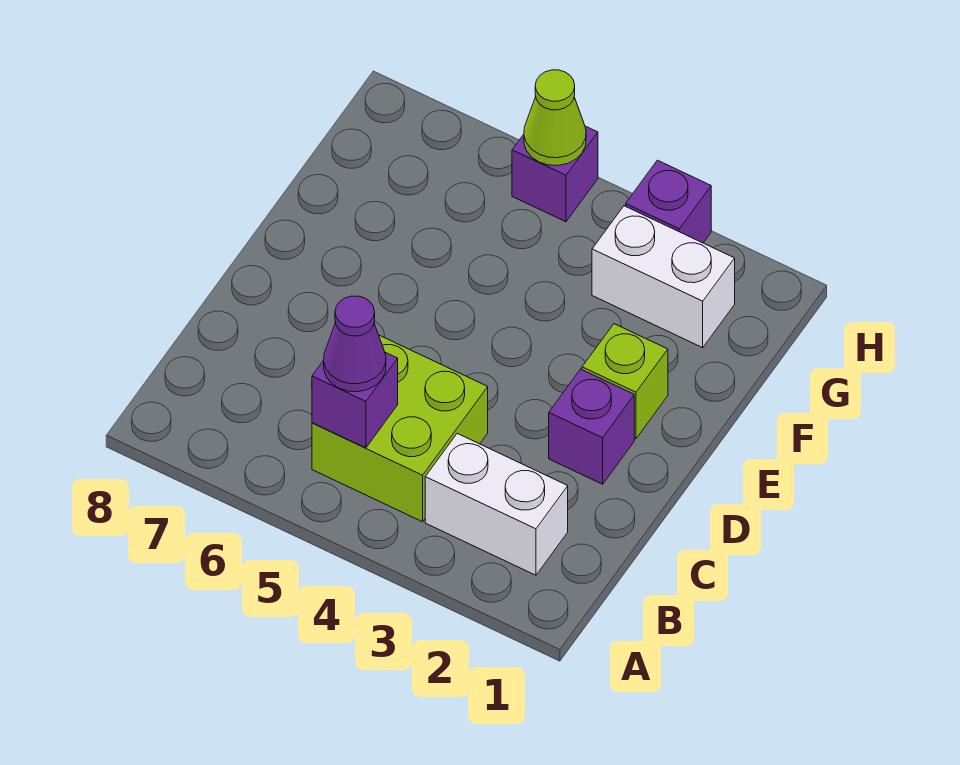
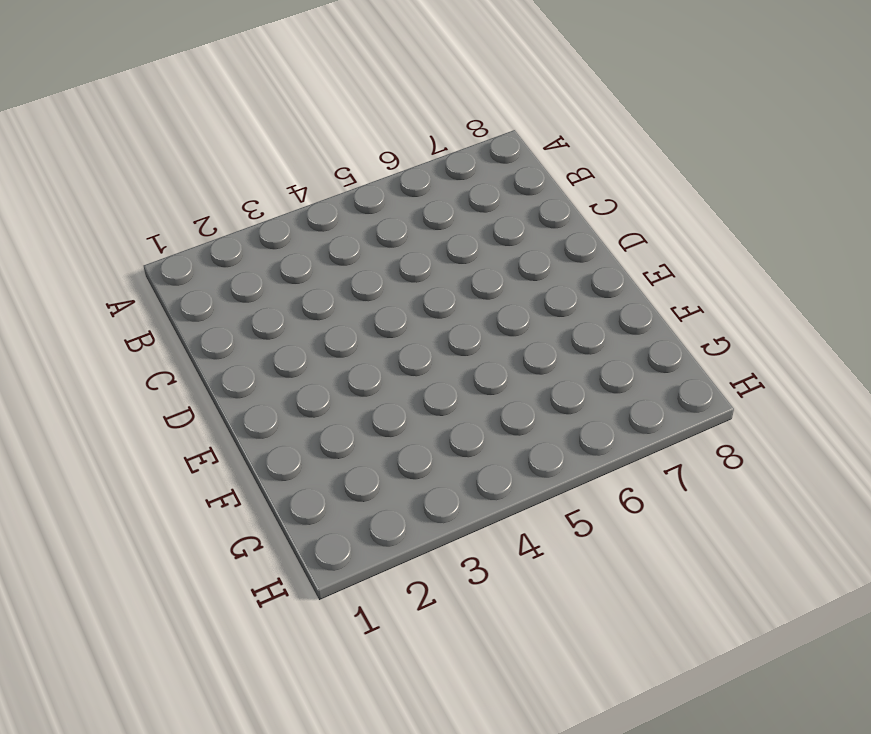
none -> white 1x2 brick [425,433,568,575]
none -> lime 2x2 brick [312,335,488,522]

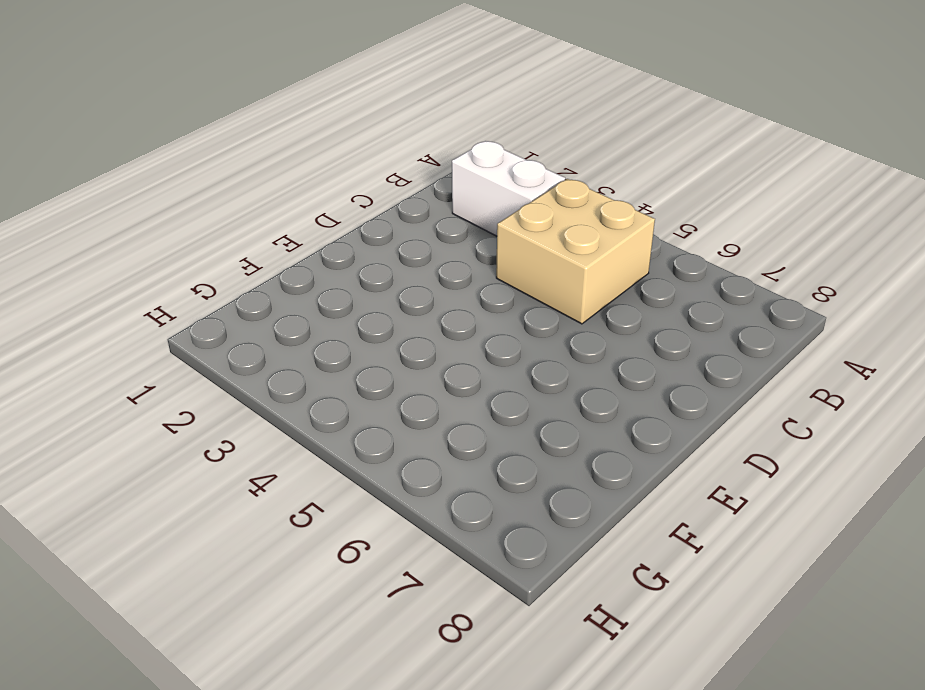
tan 2x2 brick [496,179,655,324] -> lime 2x2 brick [312,335,488,522]
none -> purple 1x1 brick [549,369,634,484]
none -> lime 1x1 brick [582,324,668,439]

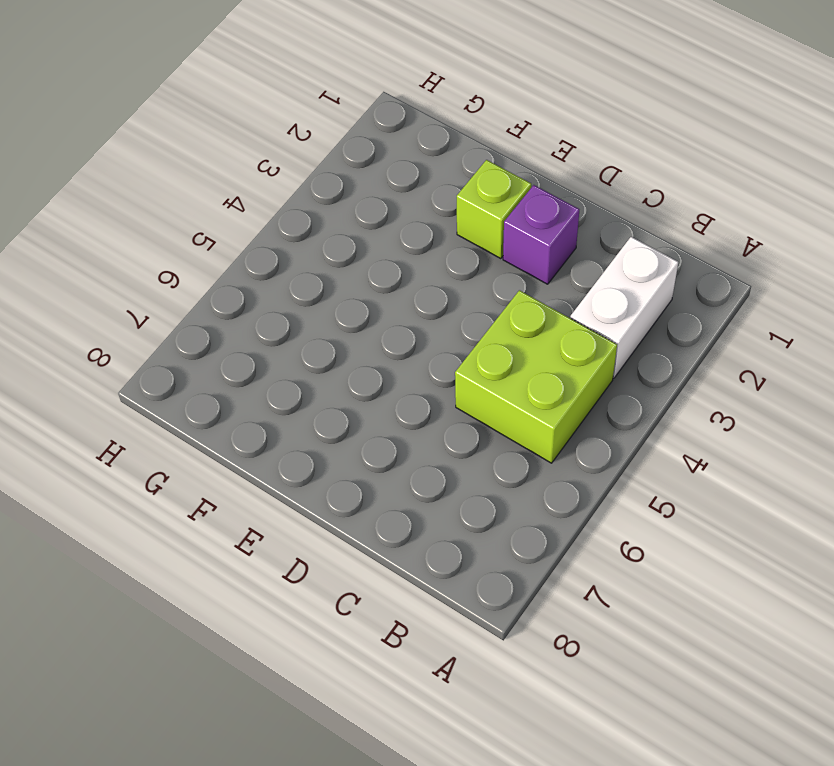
none -> white 1x2 brick [592,206,735,348]
none -> purple 1x1 brick [626,160,711,243]

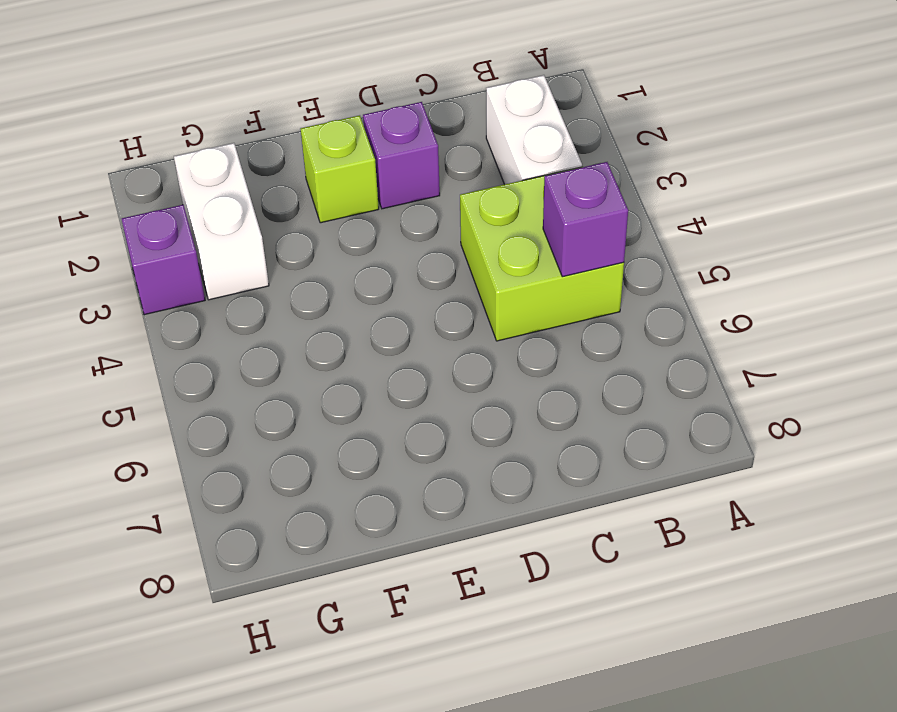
none -> purple 1x1 brick [512,126,598,222]
none -> lime 1x1 cone [524,70,586,166]

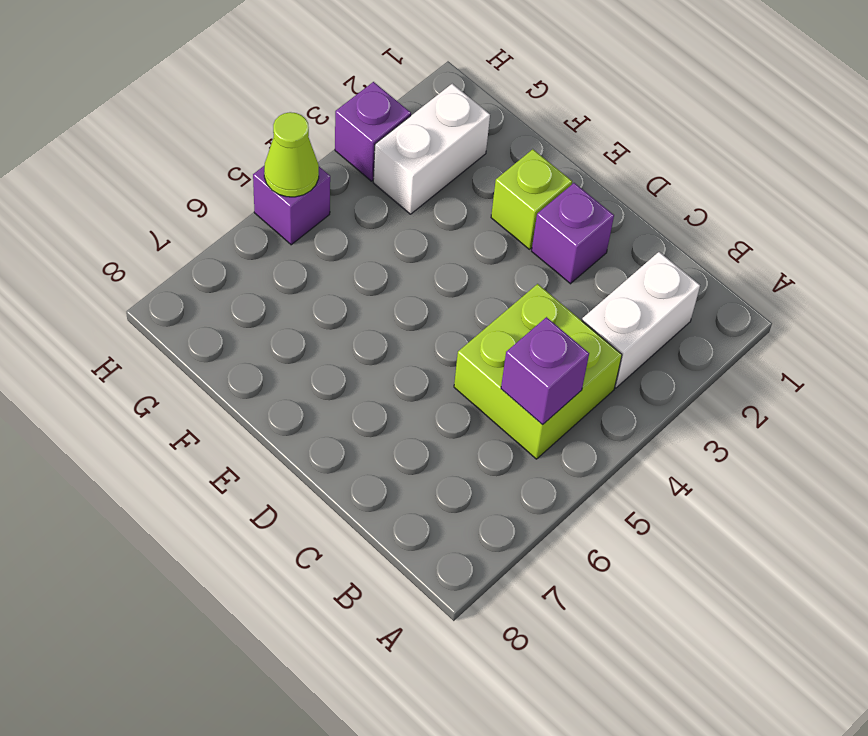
none -> purple 1x1 cone [324,296,386,392]

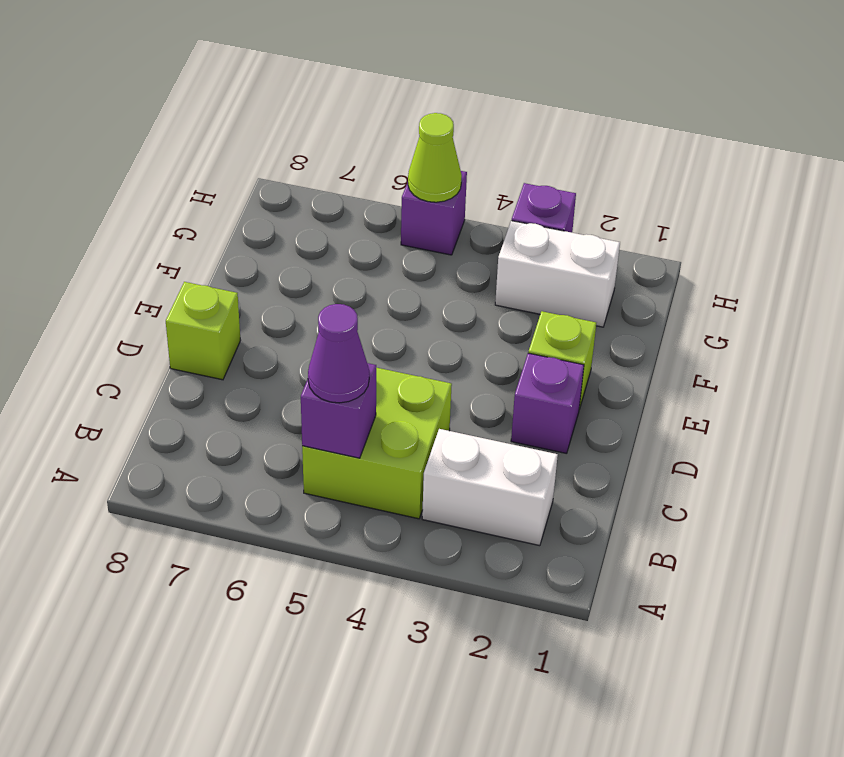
lime 1x1 brick [166,282,241,380] -> none

